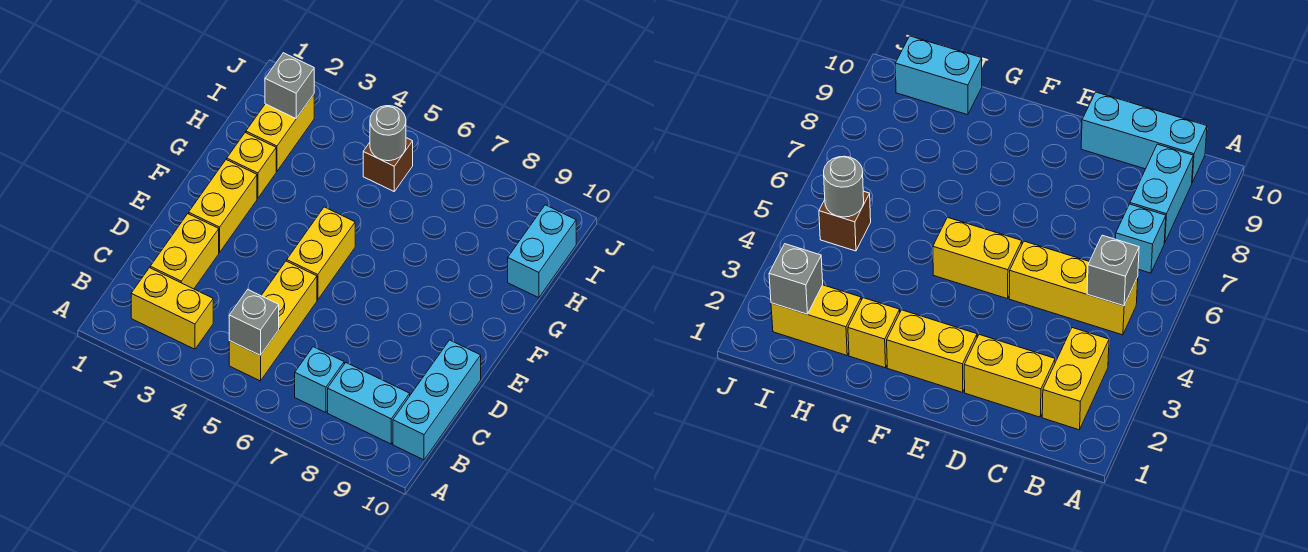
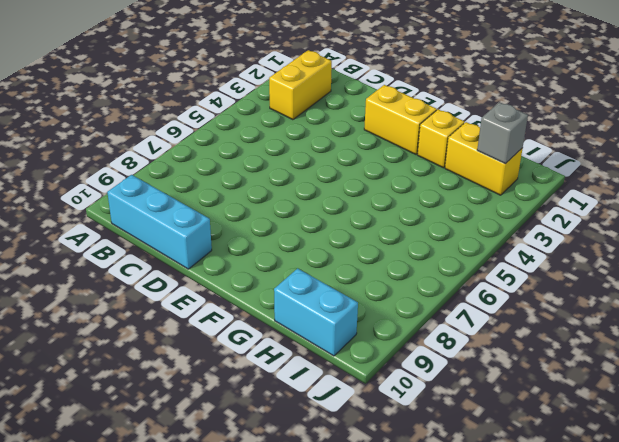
none -> yellow 1x3 brick [229,261,317,381]
none -> cyan 1x1 brick [295,347,344,412]
none -> cyan 1x2 brick [328,363,410,444]

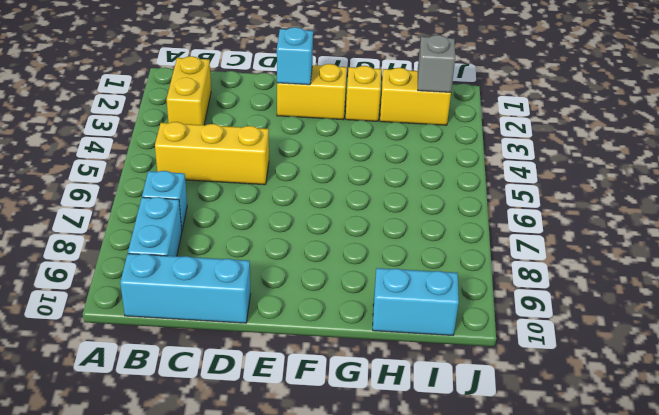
cyan 1x1 brick [277,27,313,85] -> none
none -> yellow 1x2 brick [150,214,219,289]
none -> yellow 1x2 brick [287,207,355,300]
none -> brown 1x1 brick [363,138,413,191]

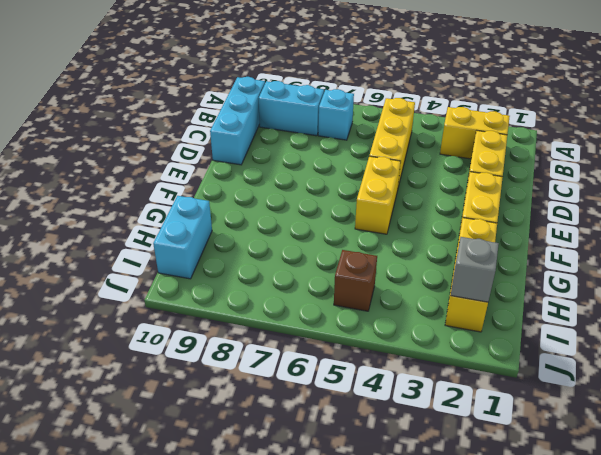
none -> grey 1x1 brick [229,290,279,355]
none -> grey 1x1 round brick [370,106,406,161]

